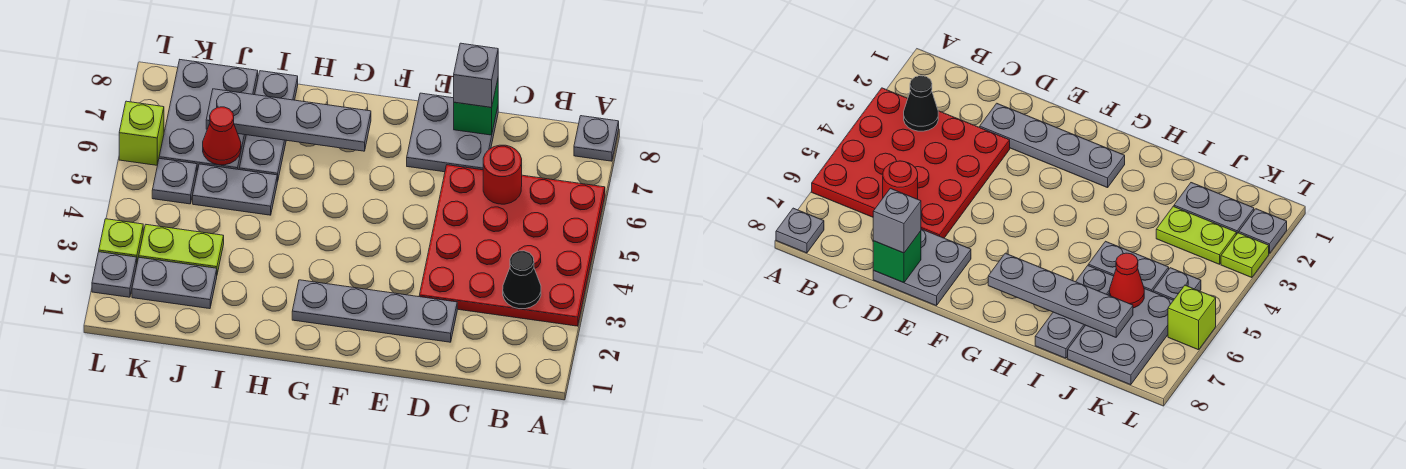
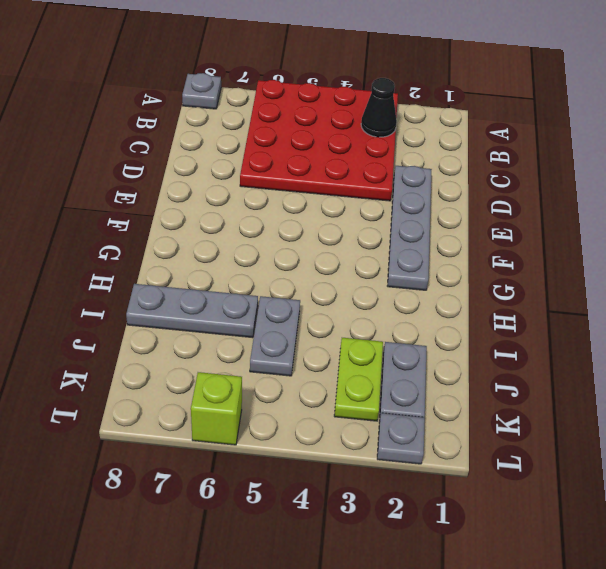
none -> grey 2x2 plate [407,93,498,172]
none -> grey 2x3 plate [159,60,258,171]
none -> grey 1x1 plate [152,158,197,204]

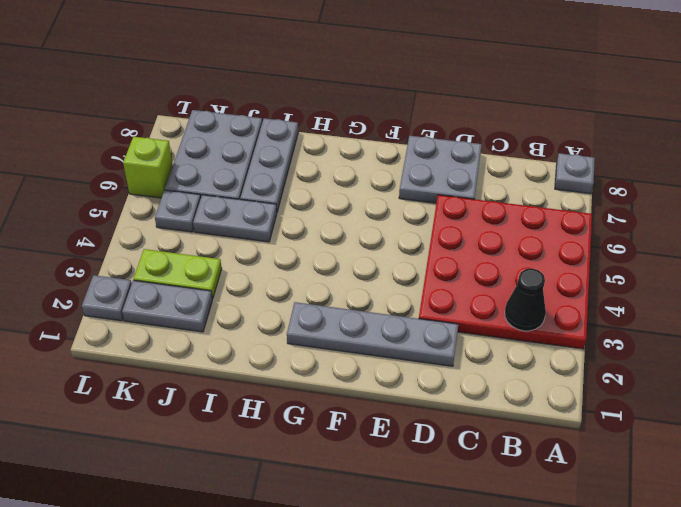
none -> lime 1x1 plate [99,219,143,262]
none -> red 1x1 round brick [483,145,522,204]
none -> green 1x1 brick [454,80,498,135]

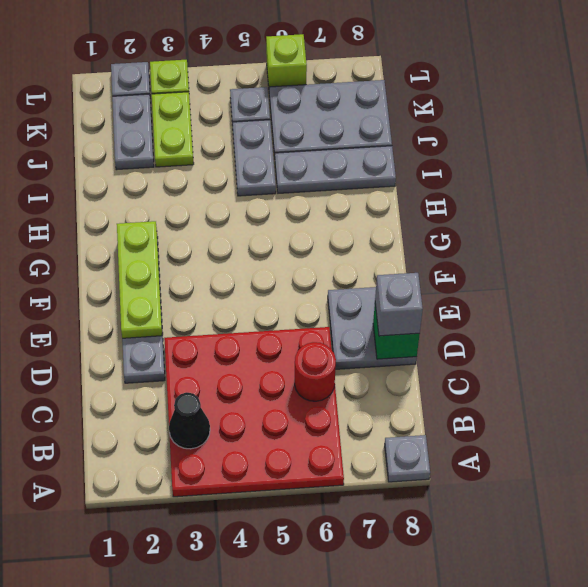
lime 1x3 plate [117,221,162,338] -> none
none -> grey 1x4 plate [206,89,371,151]
none -> red 1x1 cone [203,107,241,165]

